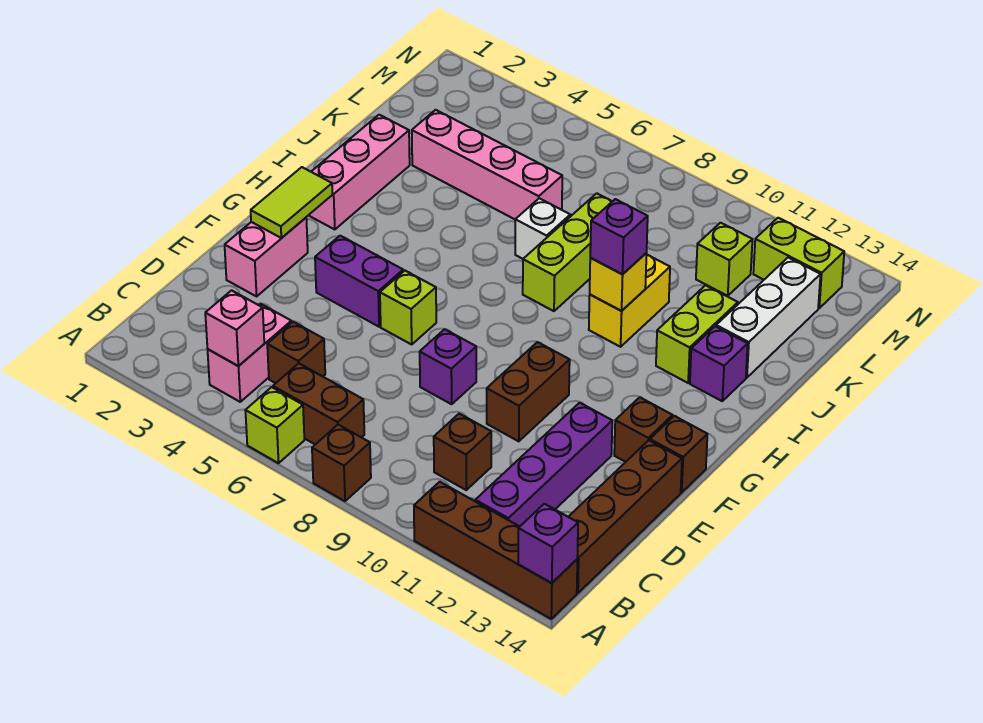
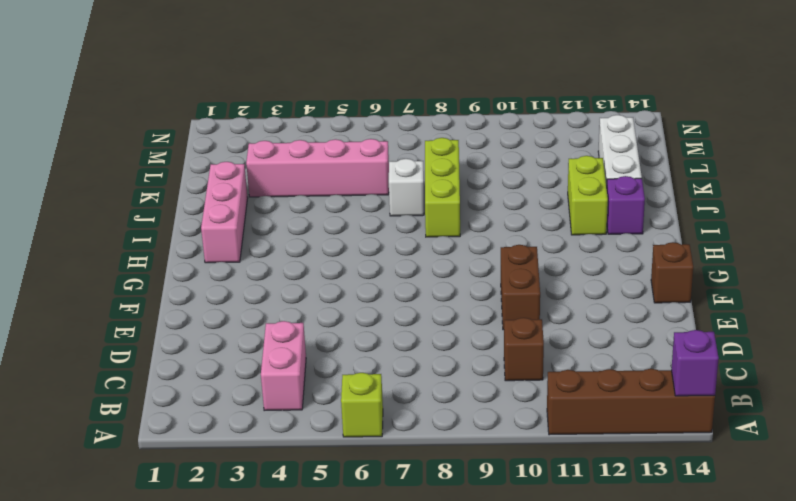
none -> brown 1x1 brick [312,425,371,501]
none -> brown 1x2 brick [273,363,364,444]
none -> purple 1x4 brick [475,403,612,526]
none -> brown 1x4 brick [569,440,682,593]

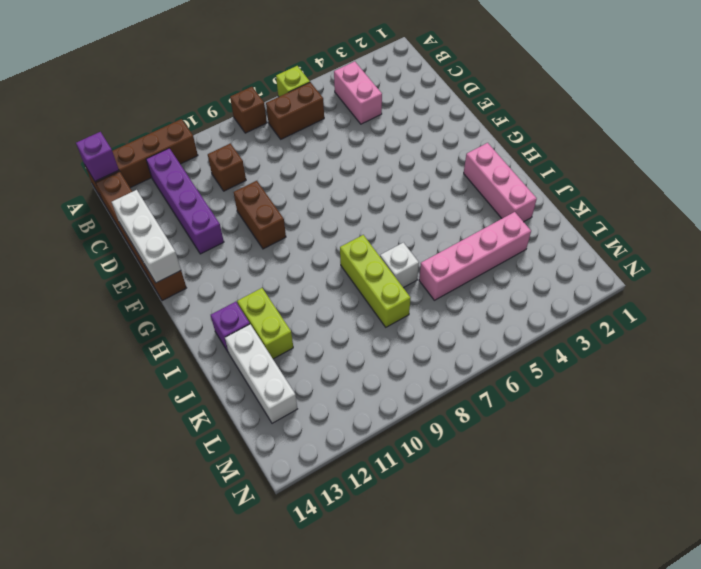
white 1x3 brick [112,190,181,283] -> none
none -> brown 1x1 brick [267,322,325,383]
none -> pink 1x2 brick [225,218,308,296]
none -> purple 1x1 brick [420,329,476,404]
none -> purple 1x2 brick [315,236,403,327]

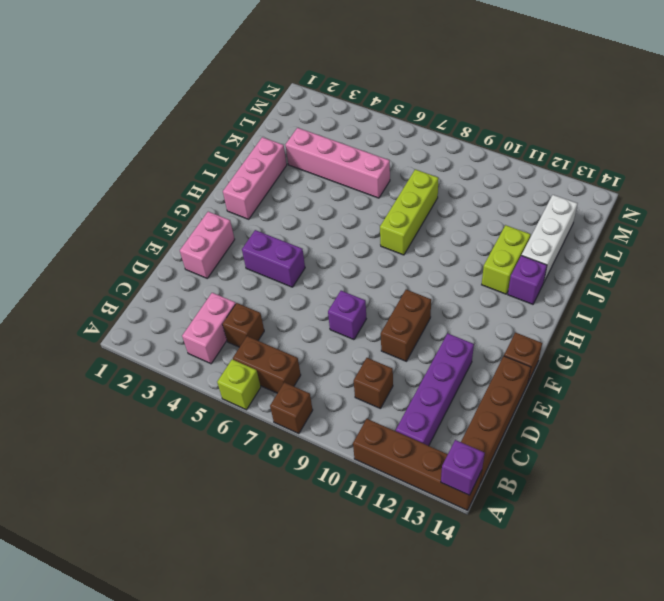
none -> lime 1x1 brick [380,271,436,344]
none -> brown 1x1 brick [614,397,673,462]
none -> yellow 1x2 brick [589,254,670,347]
none -> white 1x1 brick [515,198,570,259]

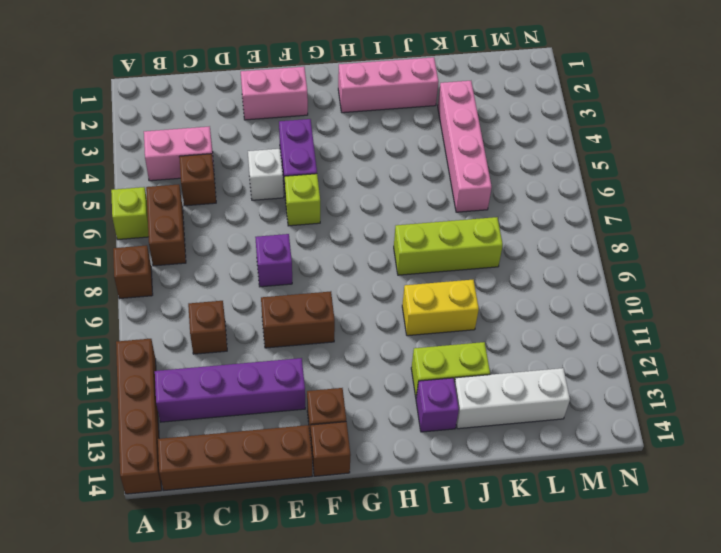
white 1x1 brick [248,149,284,200] -> white 1x1 brick moved to [515,198,570,259]
none -> lime 1x1 brick [696,223,753,296]
none -> lime 1x2 brick [753,218,844,308]
none -> purple 1x1 brick [518,504,578,583]
none -> pink 1x1 brick [205,290,264,366]

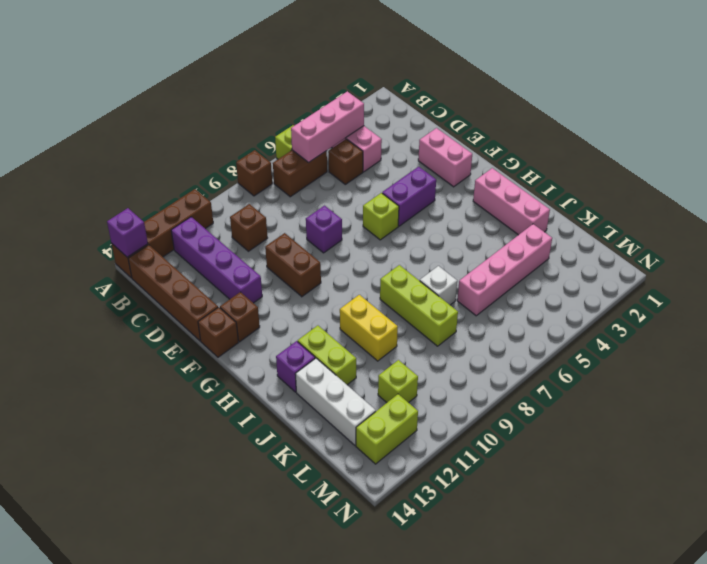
pink 1x3 brick [291,91,364,163] -> pink 1x1 brick [205,290,264,366]
none -> lime 1x2 tile [251,167,332,238]
none -> yellow 1x1 brick [590,253,647,311]
none -> purple 1x1 brick [590,199,648,274]

